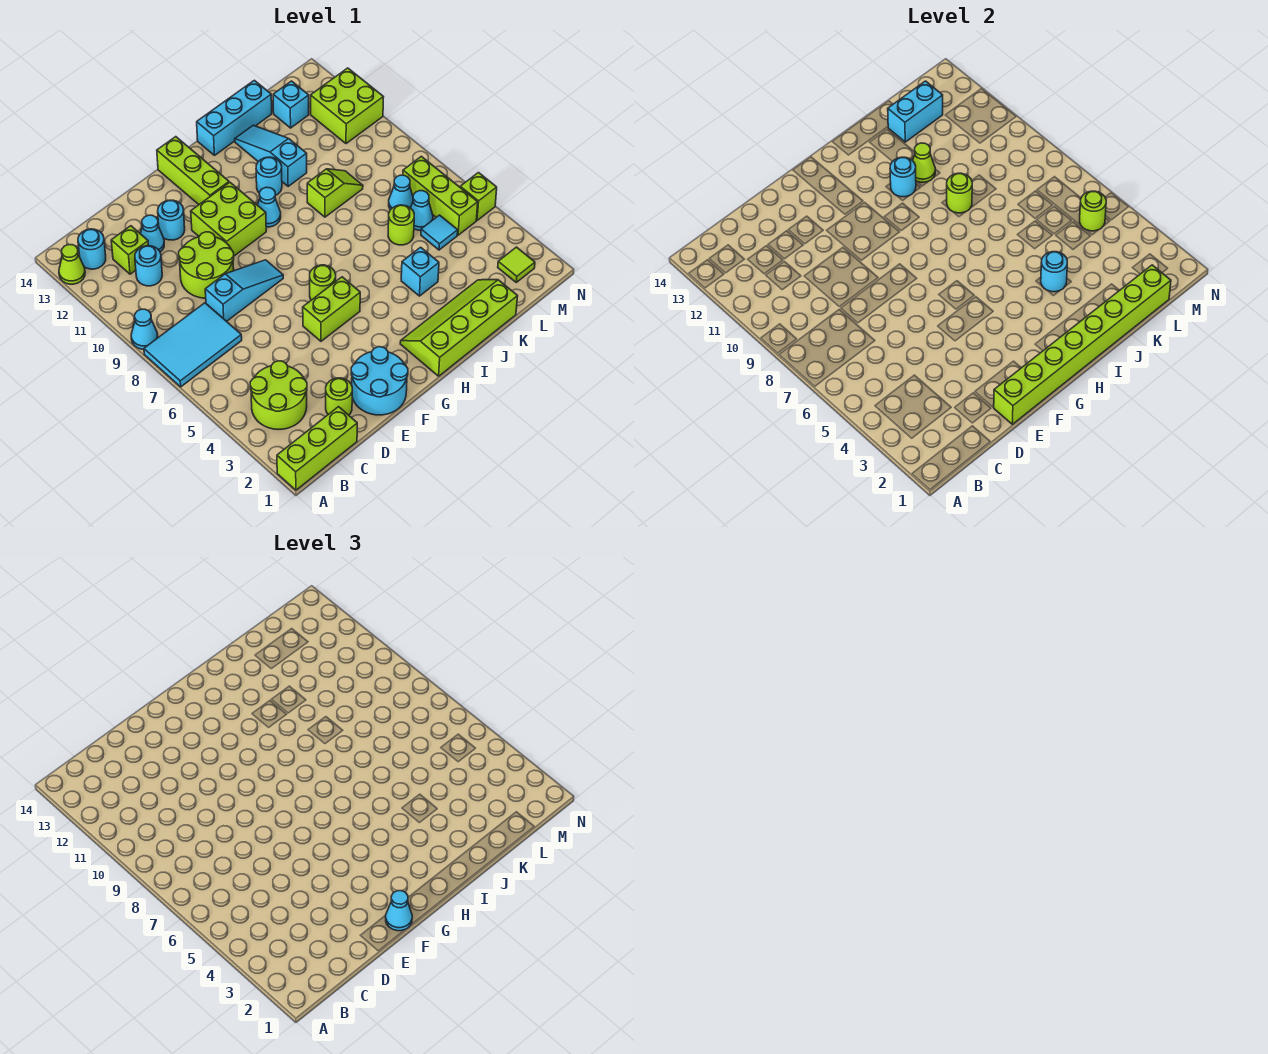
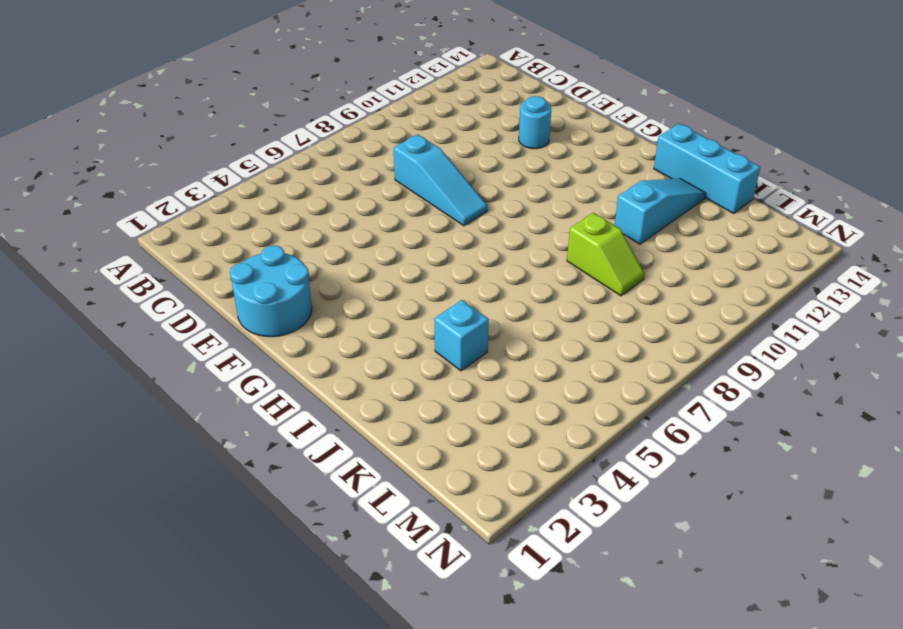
none -> lime 1x3 brick [277,407,357,490]
none -> cyan 2x3 tile [144,303,242,387]
none -> cyan 1x1 cone [131,309,158,349]
none -> lime 1x1 cone [59,245,85,284]

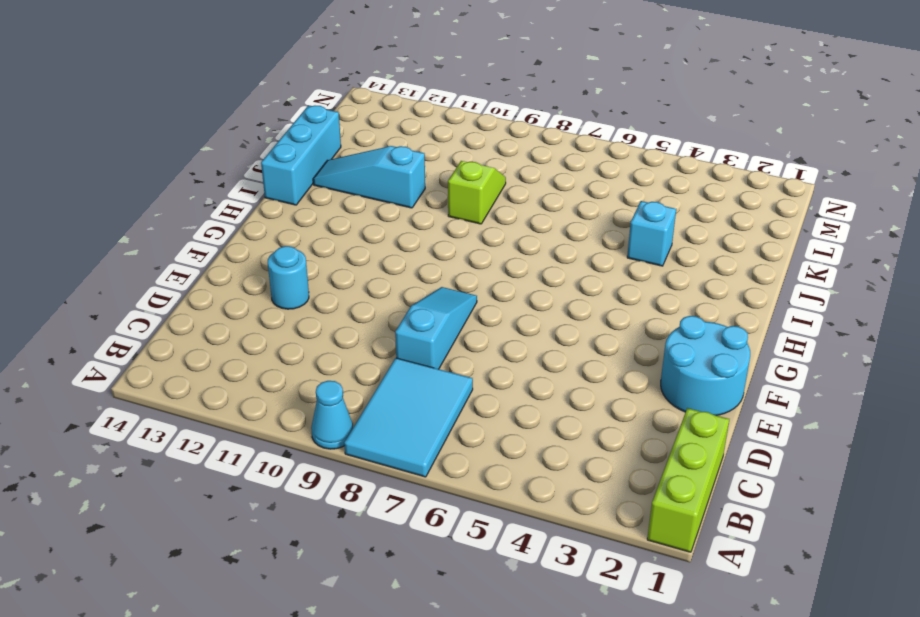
none -> lime 1x1 cone [59,245,85,284]
none -> lime 2x2 round brick [250,361,307,430]
none -> cyan 1x1 round brick [78,229,106,269]
none -> cyan 1x1 round brick [135,246,162,286]

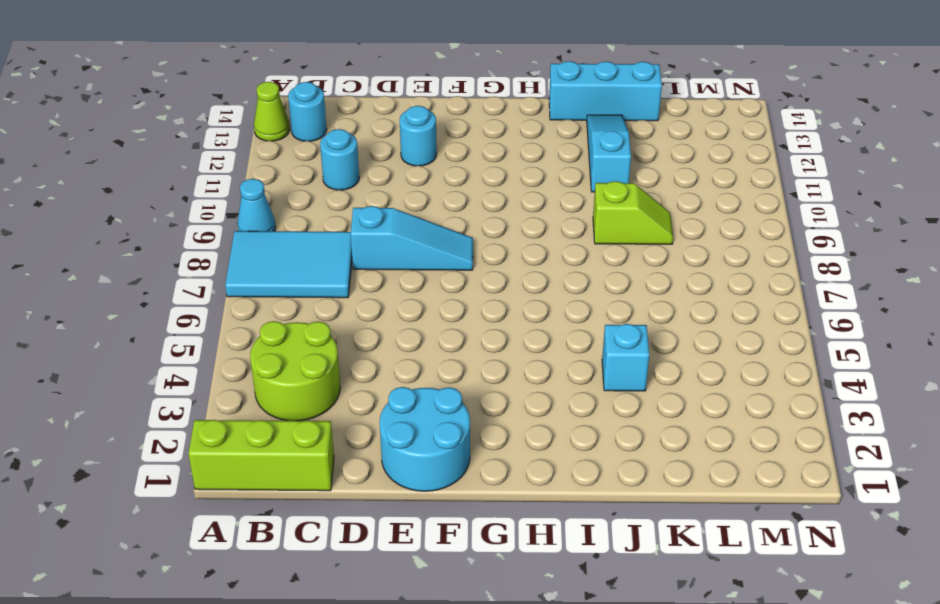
none -> lime 1x1 brick [111,226,149,274]
none -> lime 1x1 round brick [326,378,352,415]
none -> lime 2x2 round brick [179,232,234,298]
none -> cyan 1x1 cone [140,215,164,252]

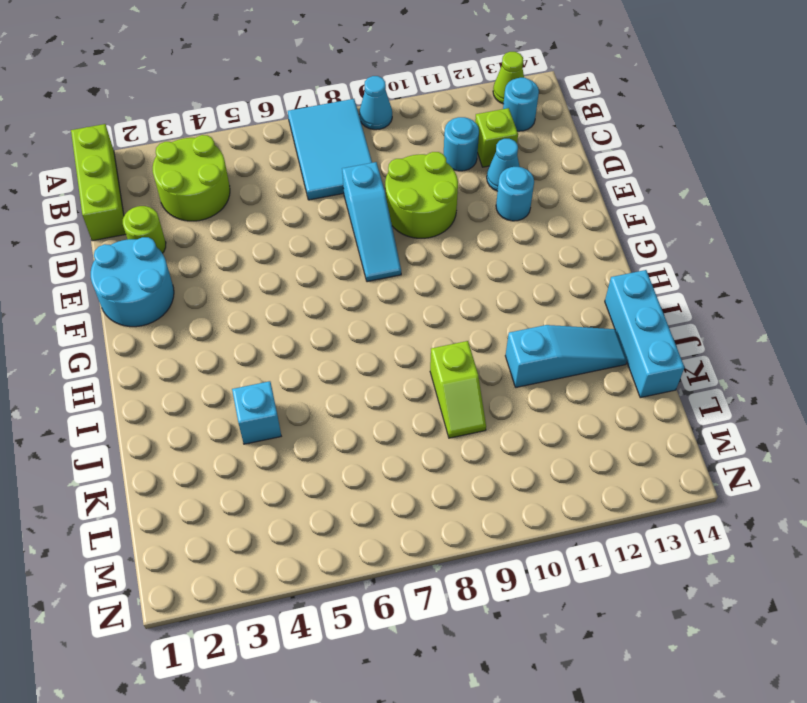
none -> lime 1x2 brick [303,277,360,341]
none -> lime 2x2 brick [191,182,266,256]
none -> lime 1x1 round brick [310,265,336,300]
none -> lime 1x3 brick [157,137,229,204]

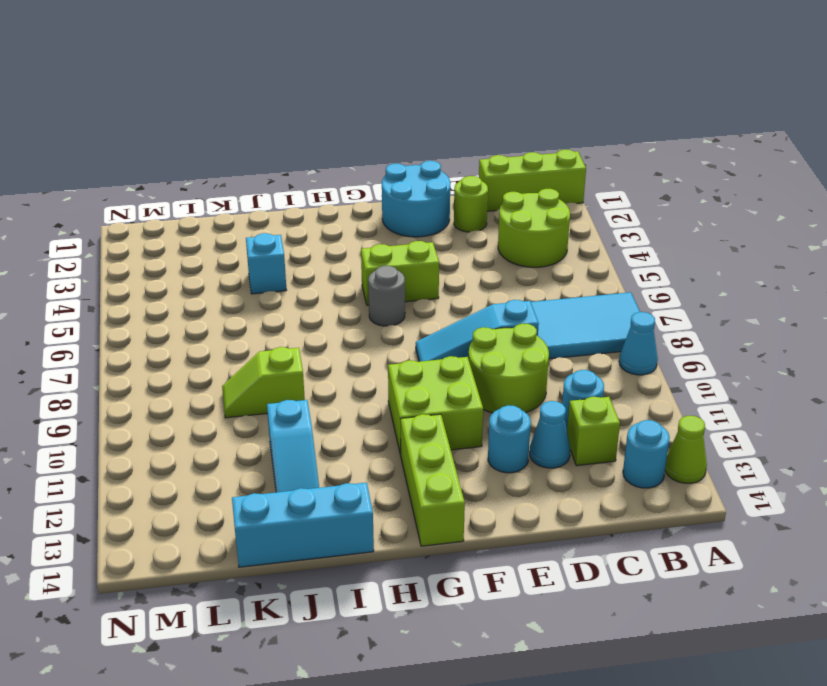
grey 1x1 round brick [368,266,405,326] -> lime 1x1 round brick [310,265,336,300]
none -> lime 2x4 slope [400,280,518,376]
none -> cyan 1x1 cone [258,187,281,227]
none -> cyan 1x1 round brick [256,157,282,196]
none -> lime 1x1 round brick [388,205,414,245]

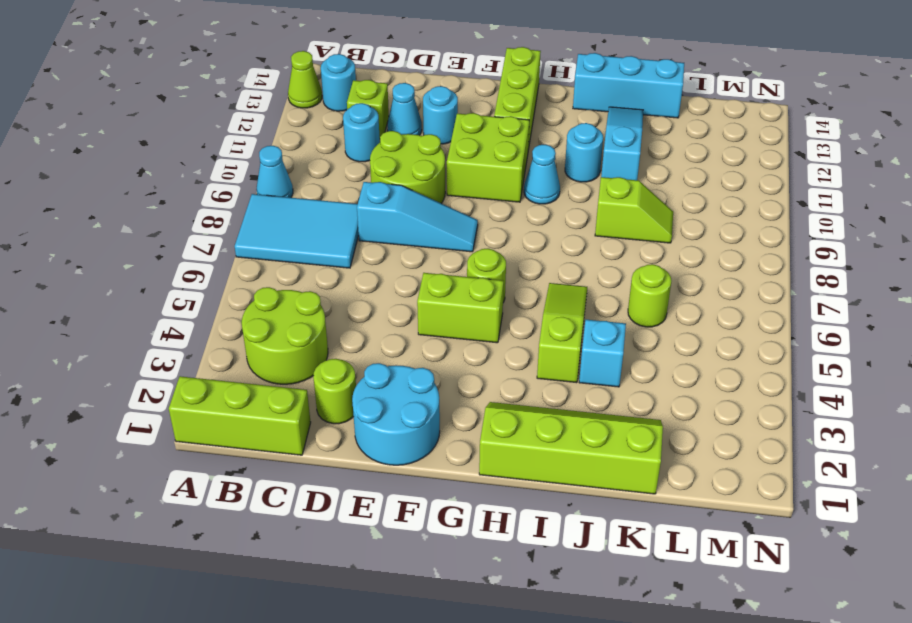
lime 1x3 slope [537,283,587,383] -> none
none -> cyan 1x1 tile [421,215,458,250]
none -> cyan 1x1 cone [411,191,433,230]
none -> cyan 1x1 cone [389,175,413,210]
none -> cyan 1x1 brick [273,81,309,128]

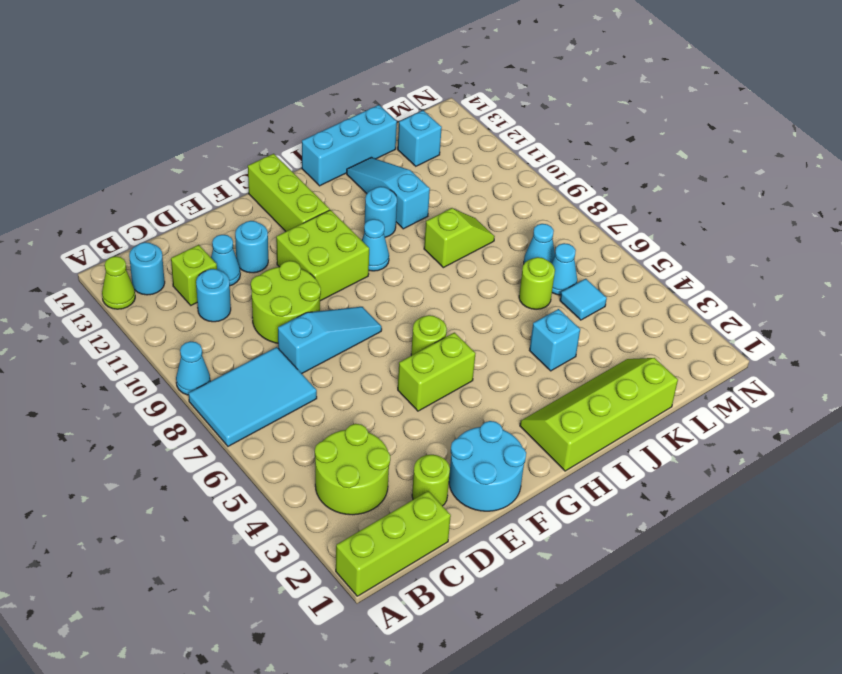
none -> lime 1x1 tile [498,247,535,282]
none -> lime 1x3 brick [403,156,478,235]
none -> lime 2x2 brick [311,68,384,144]
none -> lime 1x1 brick [460,173,497,220]

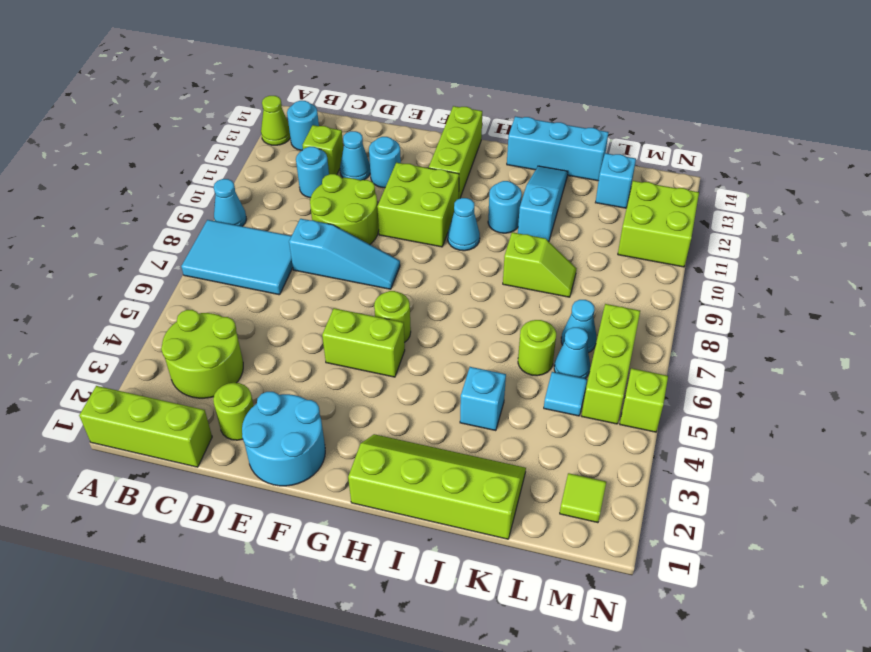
none -> lime 1x8 brick [994,265,1171,424]
none -> cyan 1x1 round brick [890,157,916,197]
none -> cyan 1x1 round brick [1041,252,1067,292]
none -> lime 1x1 round brick [947,173,972,213]

